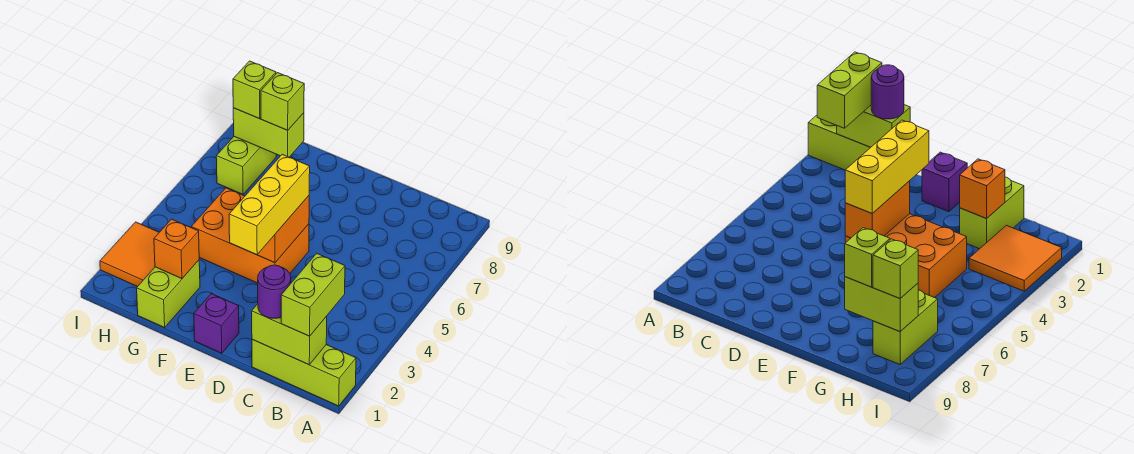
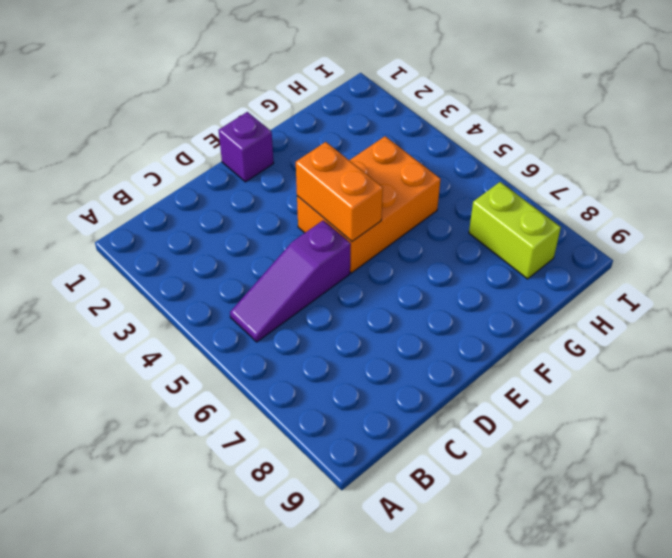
purple 1x3 slope [230,220,351,342] -> none
none -> lime 1x3 brick [252,340,356,406]
none -> lime 1x2 brick [137,260,200,327]
none -> orange 2x2 tile [100,222,159,287]

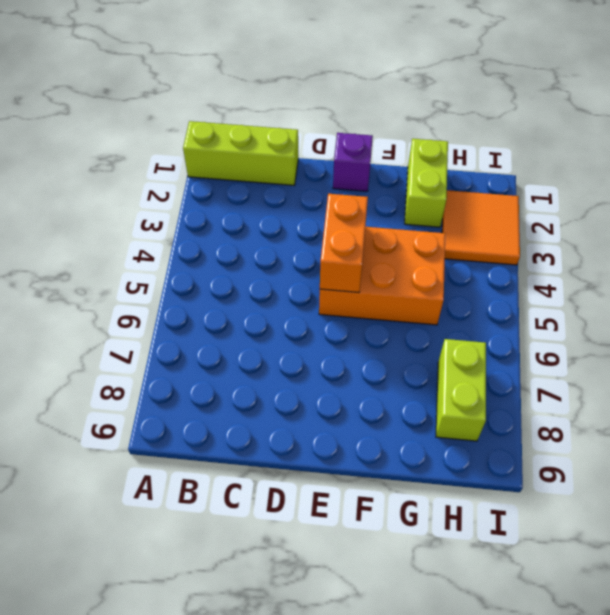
none -> lime 1x2 brick [252,304,327,365]
none -> orange 1x1 brick [154,219,199,279]
none -> lime 1x2 brick [233,108,304,157]

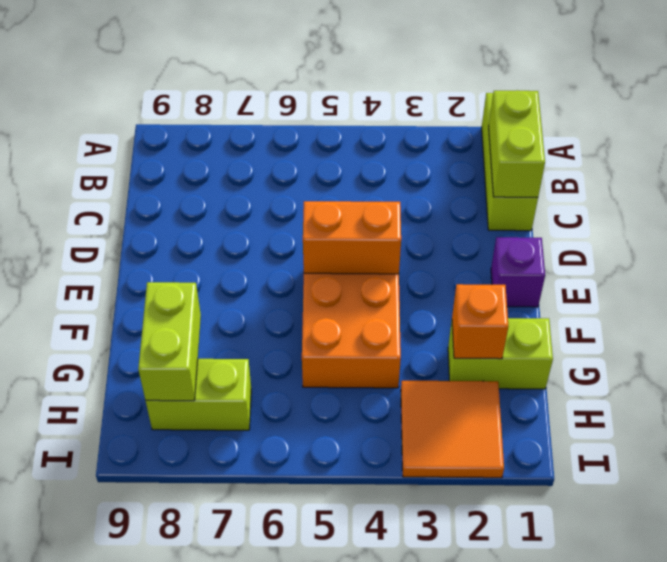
none -> lime 1x2 brick [281,253,345,336]
none -> purple 1x1 round brick [258,265,291,318]
none -> yellow 1x3 brick [229,154,310,255]

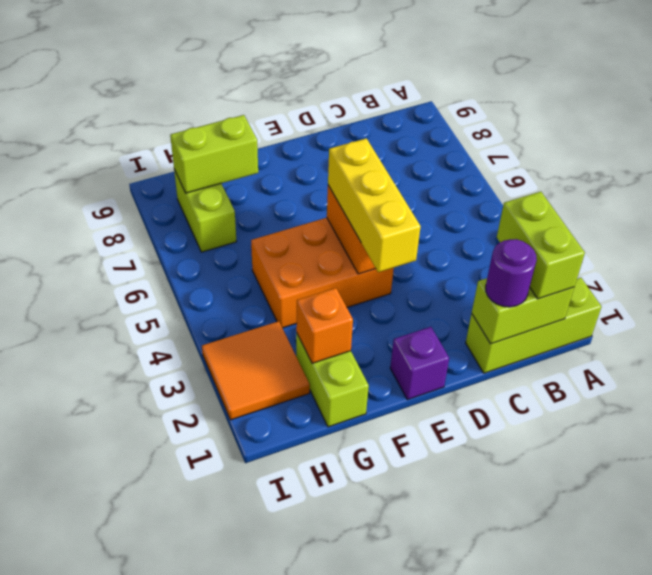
none -> lime 1x1 brick [261,73,304,130]
none -> lime 1x1 brick [233,61,276,119]

